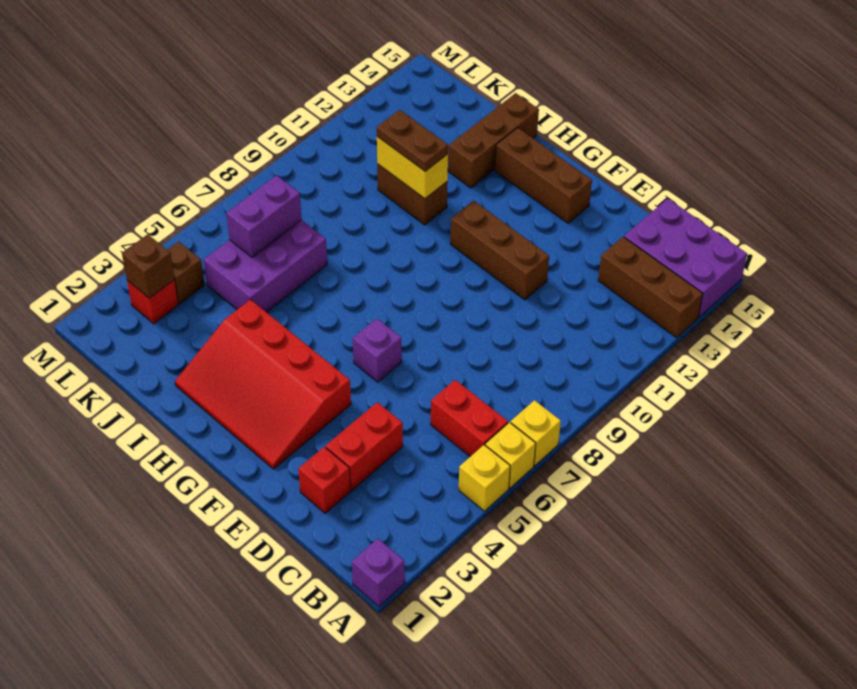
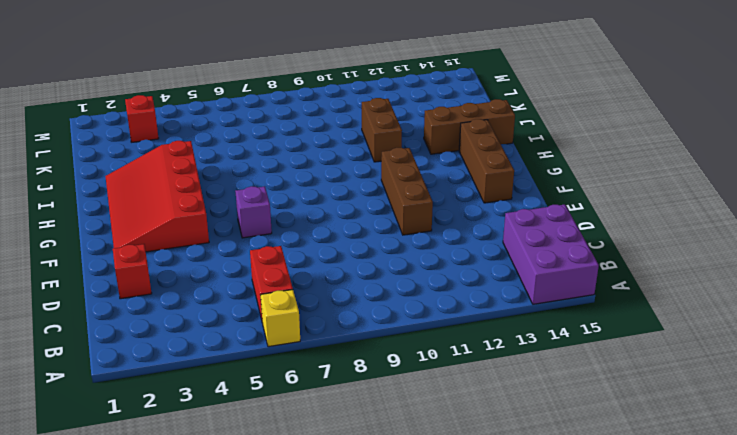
none -> purple 1x1 brick [352,539,405,607]
none -> yellow 1x1 brick [459,445,510,511]
none -> yellow 1x1 brick [511,400,561,466]

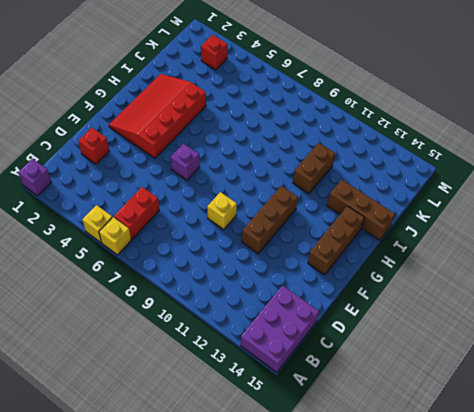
yellow 1x1 brick [207,192,237,229] -> yellow 1x1 brick moved to [511,400,561,466]
none -> brown 1x3 brick [598,237,703,338]
none -> red 1x2 brick [326,402,403,490]
none -> purple 2x3 brick [204,220,327,312]

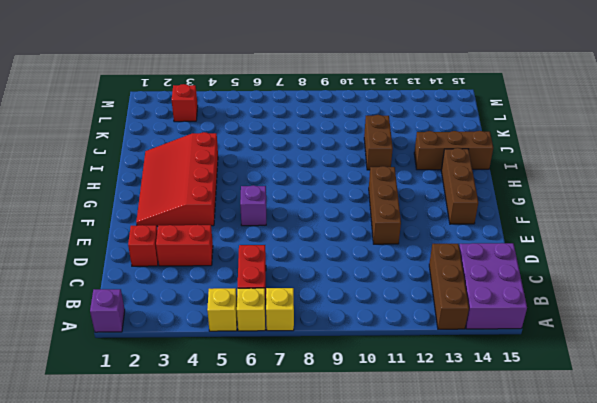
none -> purple 2x3 brick [204,220,327,312]
none -> brown 1x1 brick [168,241,205,304]
none -> yellow 1x2 brick [377,137,448,199]

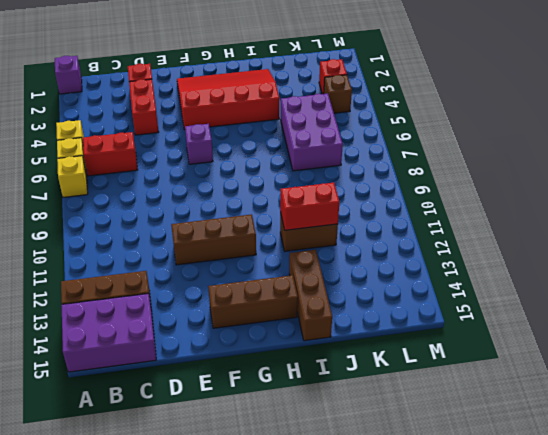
red 1x2 brick [280,183,339,230] -> yellow 1x2 brick [377,137,448,199]
none -> purple 1x2 brick [226,175,302,257]
none -> brown 1x1 brick [122,234,175,298]
none -> brown 1x2 plate [377,110,448,171]

